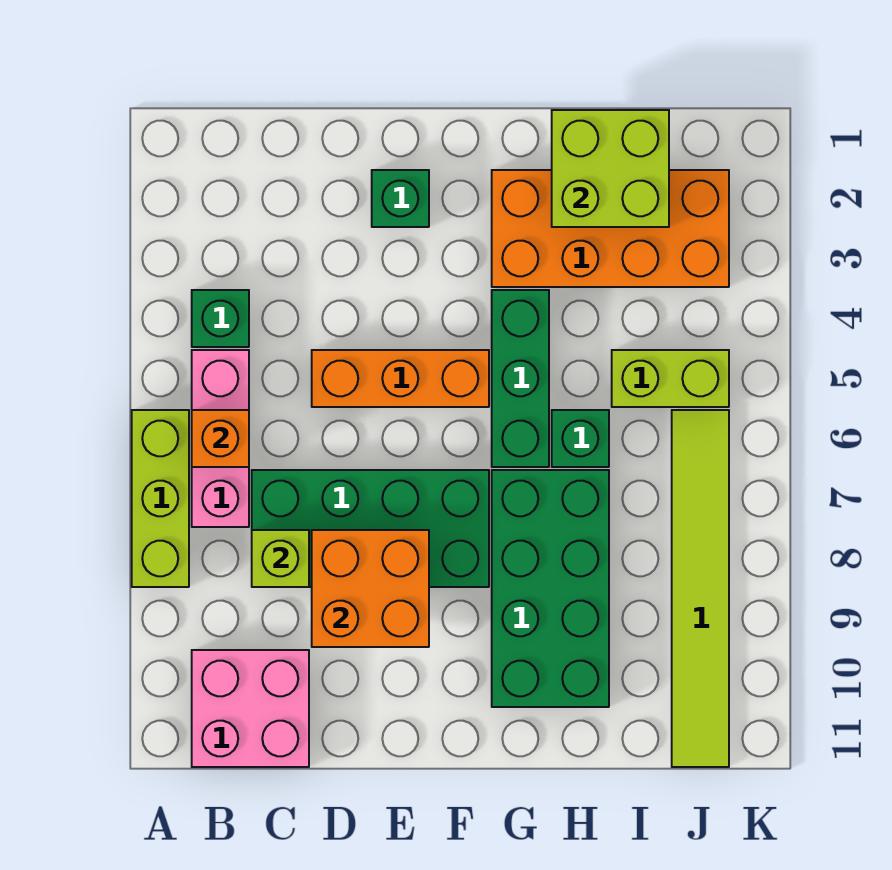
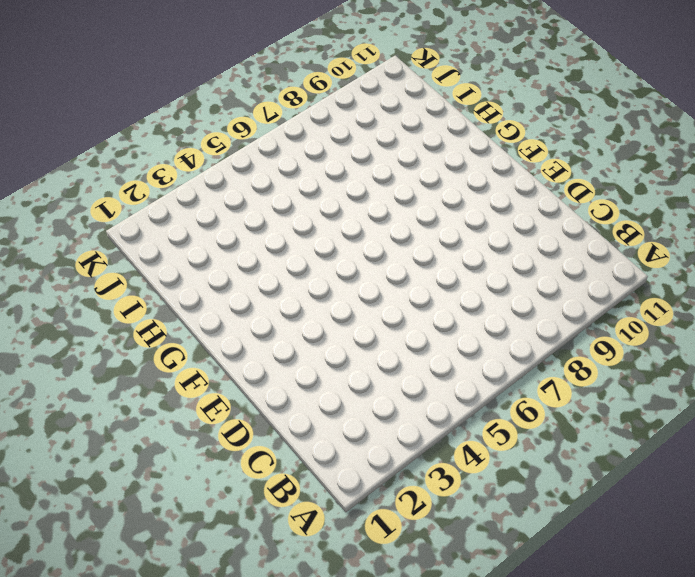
none -> lime 1x3 brick [132,410,189,587]
none -> green 1x1 brick [192,290,249,347]
none -> pink 1x3 brick [192,350,249,527]

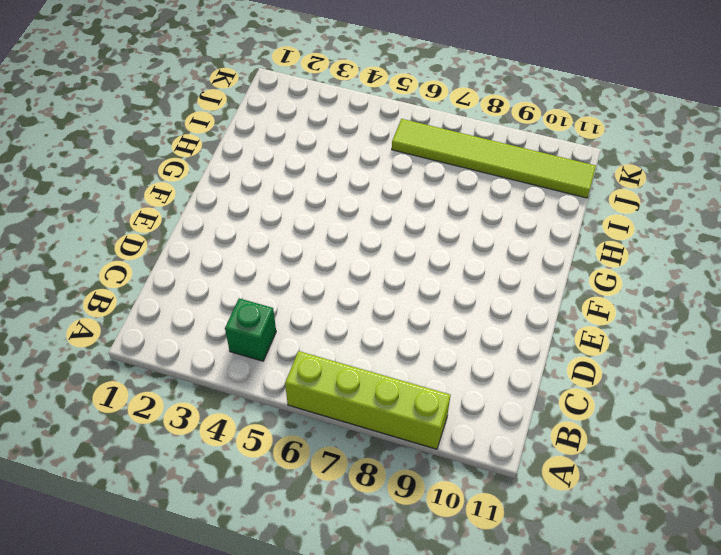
lime 1x4 brick [285,351,451,449] -> lime 1x3 brick [132,410,189,587]
none -> pink 1x3 brick [192,350,249,527]
none -> pink 2x2 brick [192,650,309,767]
none -> green 2x4 brick [252,470,489,587]

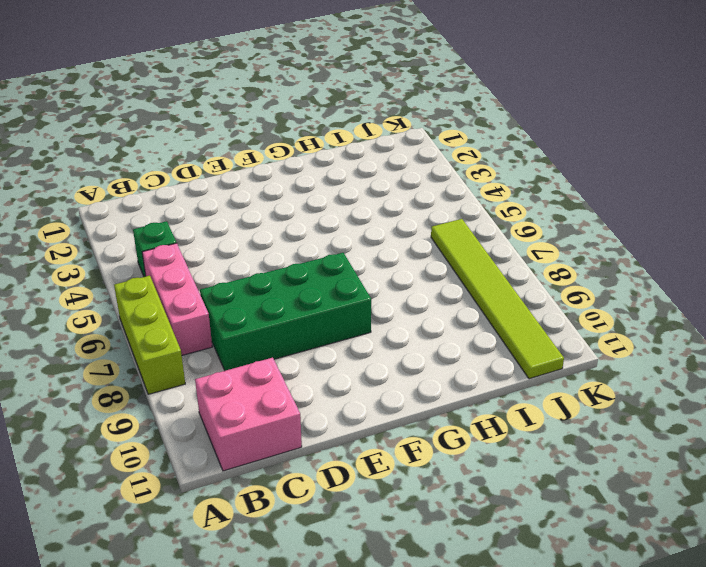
none -> orange 1x3 brick [312,350,489,407]
none -> green 1x1 brick [372,170,429,227]
none -> orange 2x4 brick [492,170,729,287]

